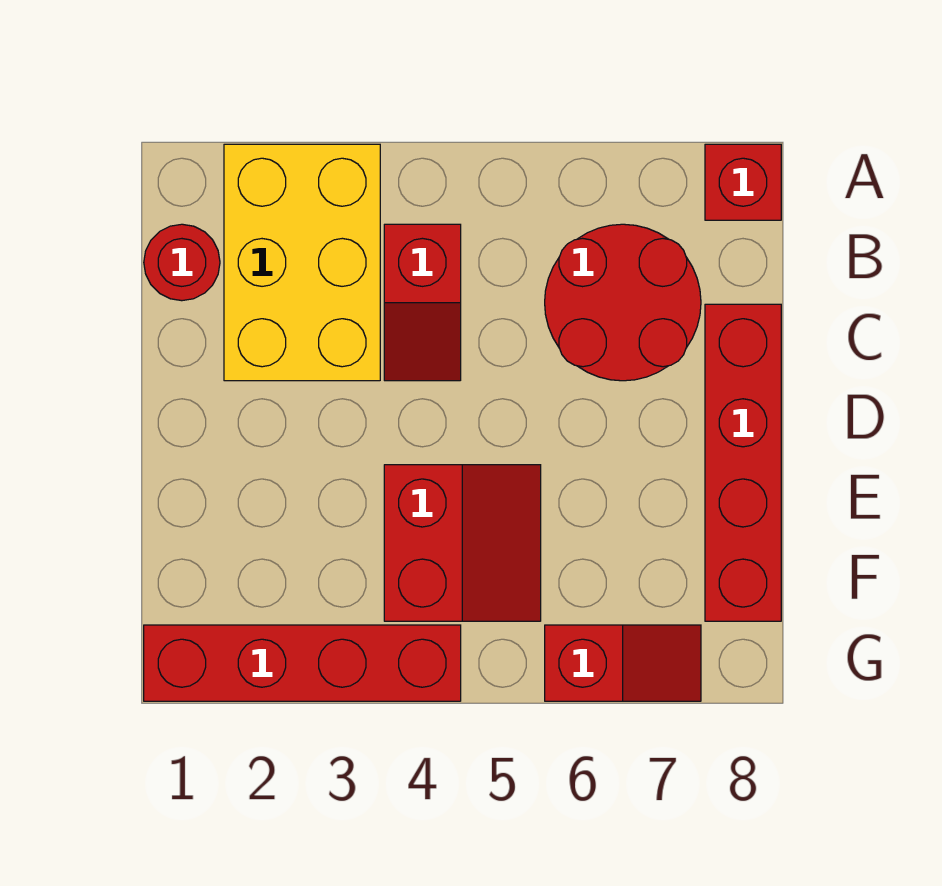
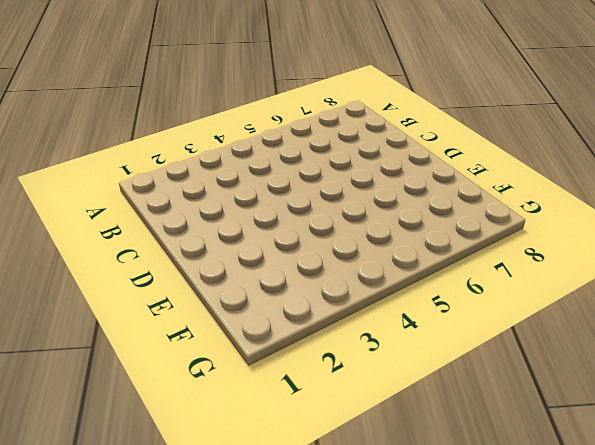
none -> yellow 2x3 brick [224,144,380,381]
none -> red 1x1 brick [705,144,781,220]

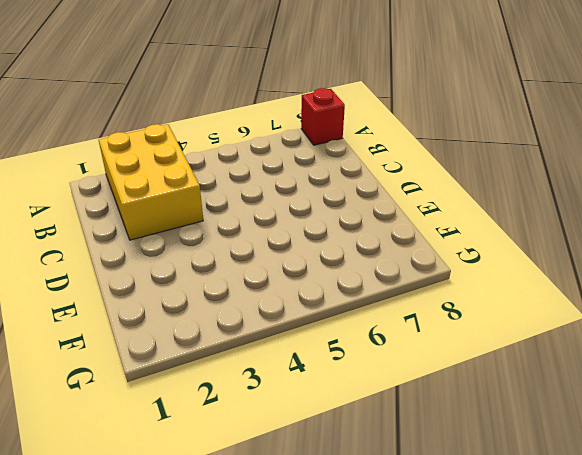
none -> red 1x1 round brick [144,224,220,301]
none -> red 1x2 slope [384,224,461,381]

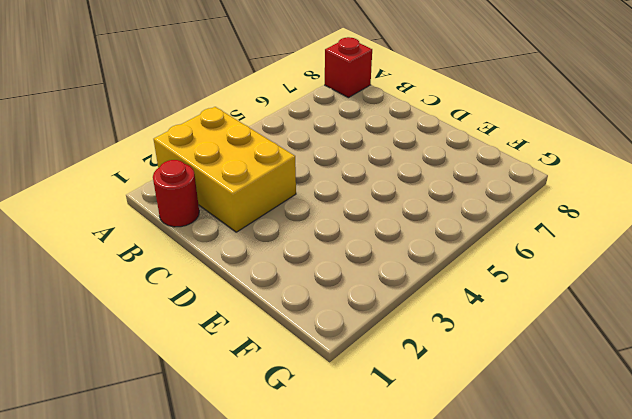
none -> red 1x2 slope [384,224,461,381]
none -> red 2x2 round brick [545,224,701,381]

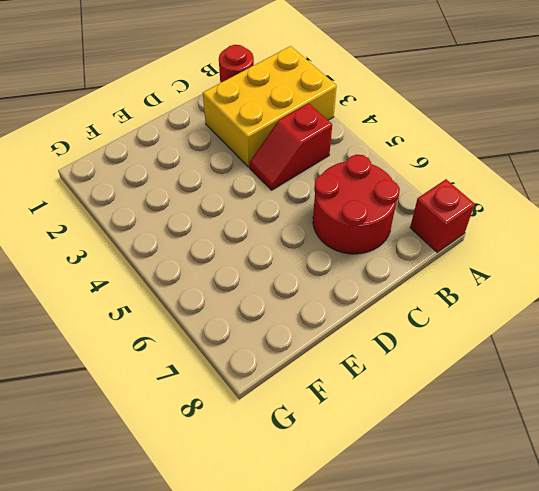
none -> red 1x4 brick [705,304,781,621]
none -> red 2x2 slope [384,465,541,621]

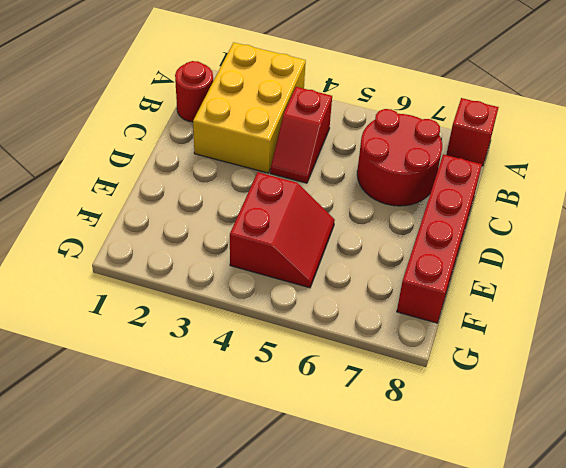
none -> red 1x4 brick [144,625,461,701]
none -> red 1x2 slope [545,625,701,701]

